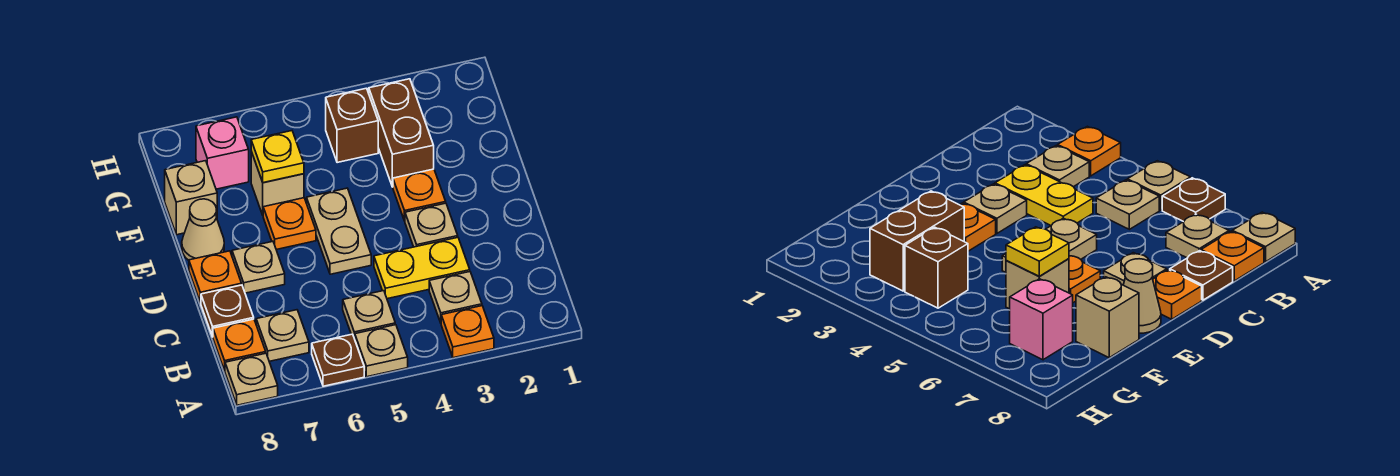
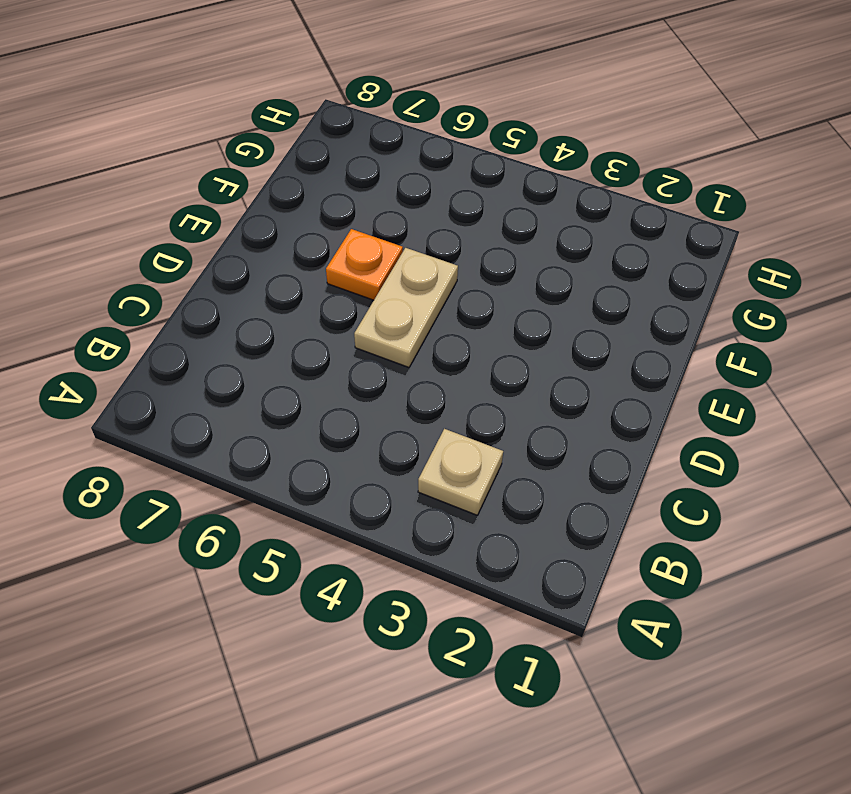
none -> orange 1x1 plate [441,306,494,358]
none -> tan 1x1 plate [355,325,408,377]
none -> brown 1x1 plate [312,334,364,386]

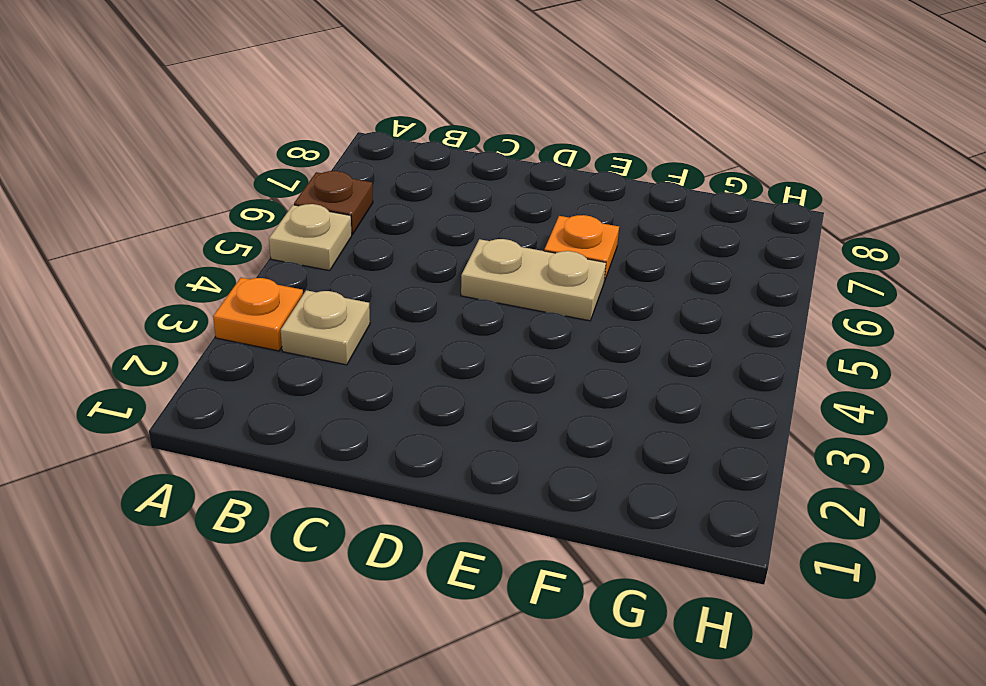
none -> tan 1x1 plate [225,353,278,405]
none -> tan 1x1 plate [343,291,395,339]
none -> tan 1x1 plate [256,310,309,361]

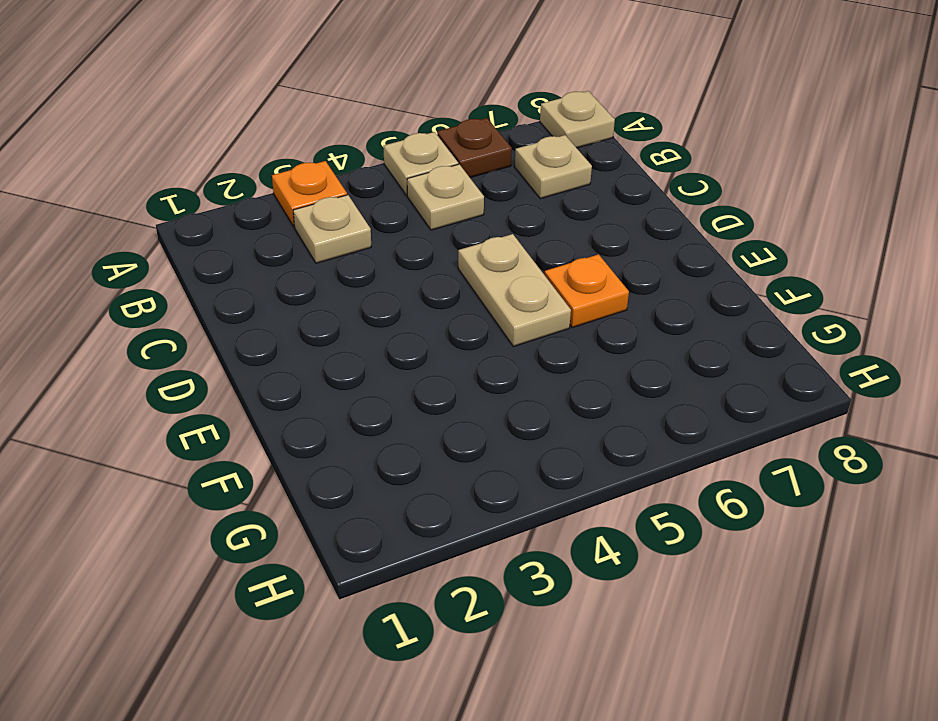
none -> orange 1x1 plate [213,319,266,371]
none -> yellow 1x2 plate [374,237,470,299]
none -> brown 1x1 plate [201,285,254,337]

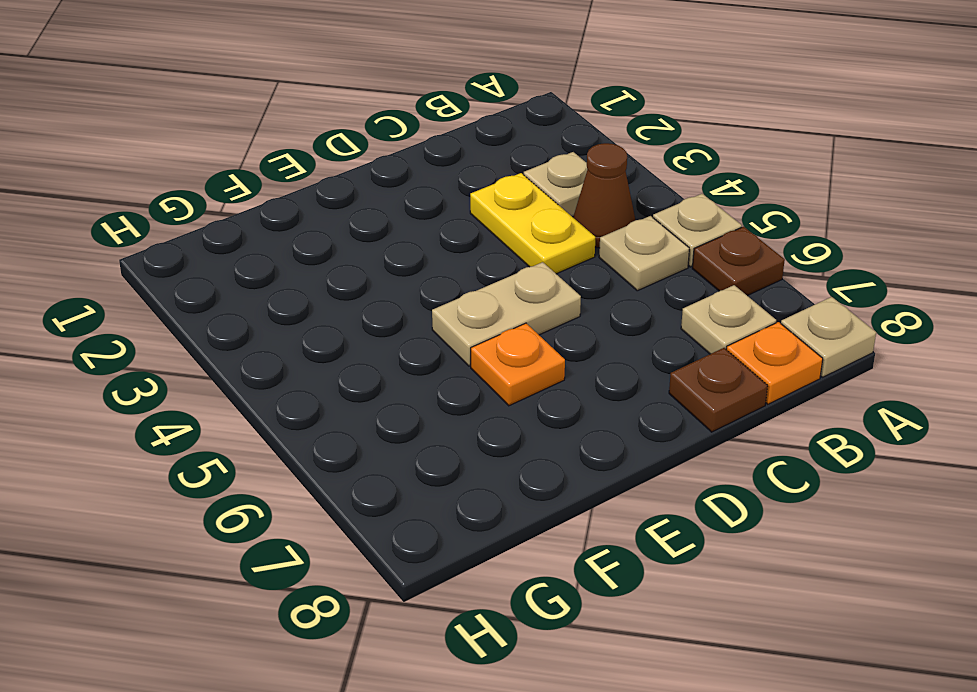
brown 1x1 cone [573,143,635,248] -> none
none -> orange 1x1 plate [441,306,494,358]
none -> tan 1x1 plate [405,203,458,247]
none -> tan 1x1 plate [232,241,285,293]

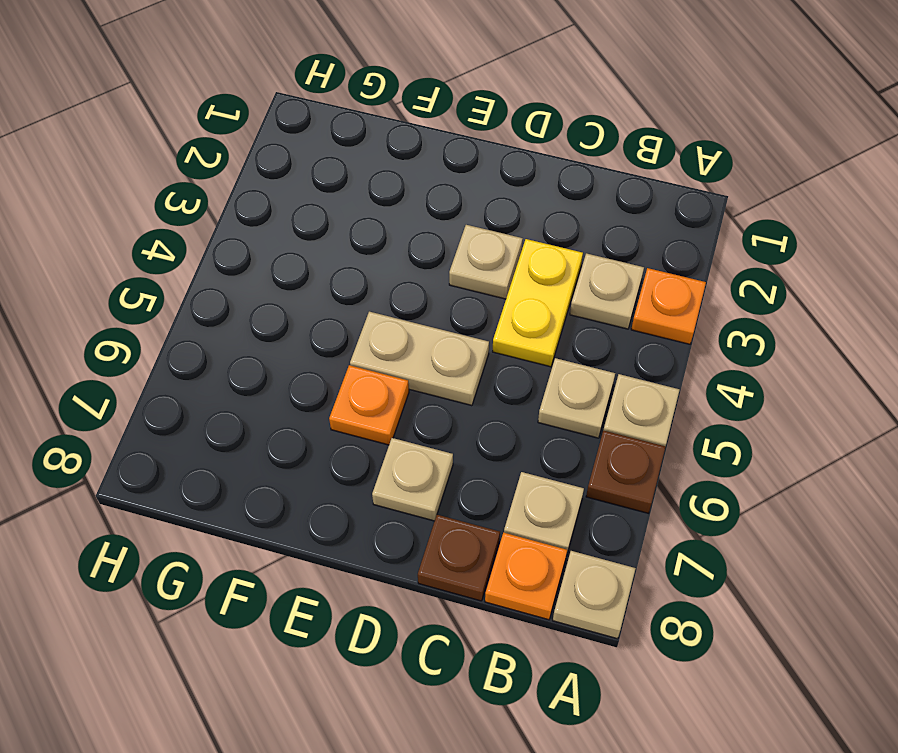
none -> orange 1x1 plate [189,251,242,303]
none -> orange 1x1 plate [393,169,446,221]
none -> tan 1x1 cone [182,199,224,260]

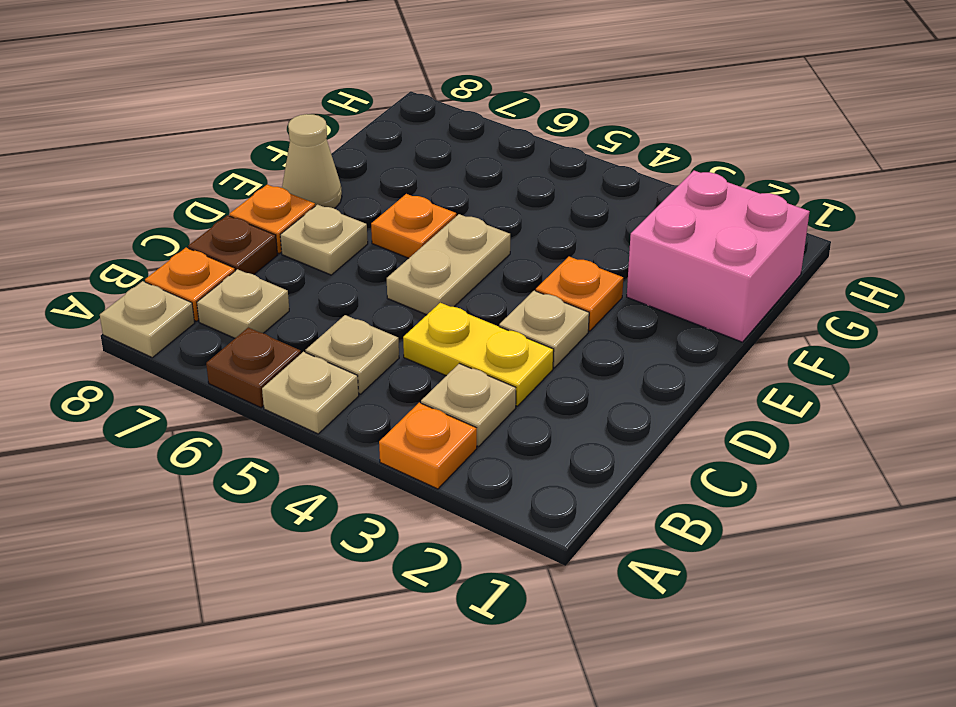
pink 2x2 brick [627,171,810,342] -> none
none -> brown 1x2 brick [369,79,434,187]
none -> tan 1x1 brick [251,152,304,215]
none -> tan 1x1 brick [165,161,217,235]

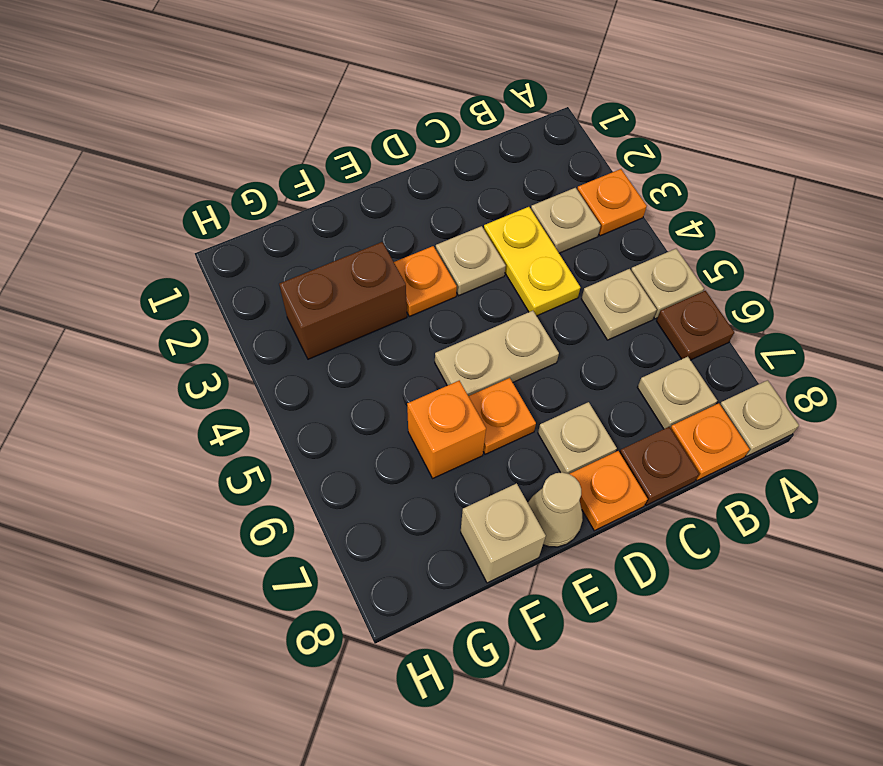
orange 1x1 brick [407,381,486,478] -> tan 1x1 brick [251,152,304,215]
none -> brown 1x1 brick [326,88,378,163]
none -> pink 1x1 brick [196,117,249,189]
none -> yellow 1x1 plate [251,131,304,183]

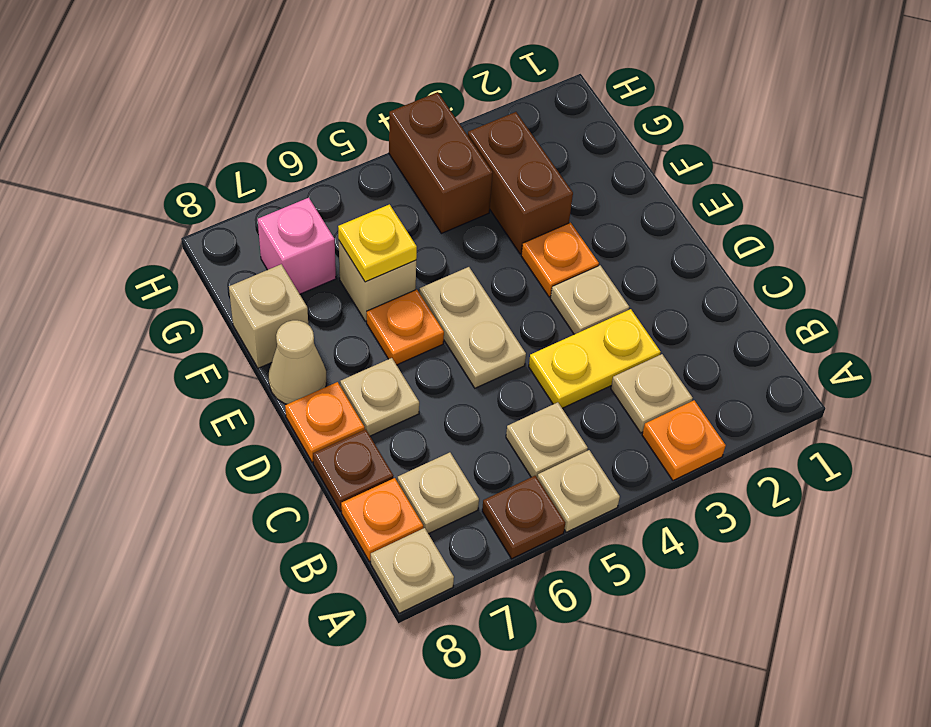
brown 1x2 brick [389,92,493,234] -> brown 1x1 brick [326,88,378,163]

